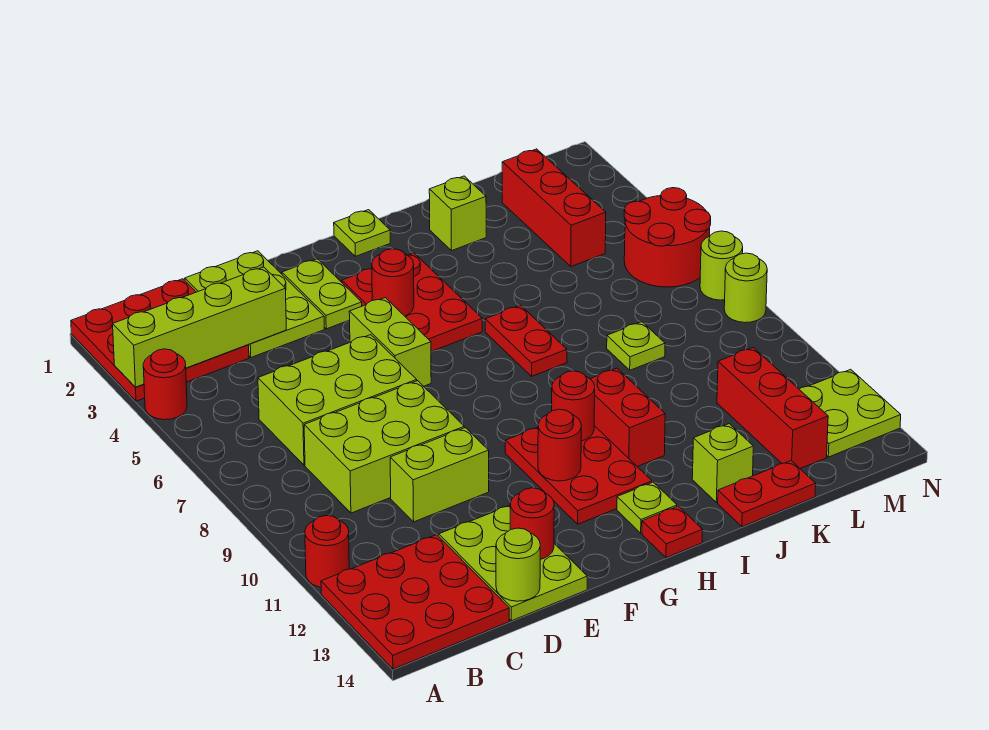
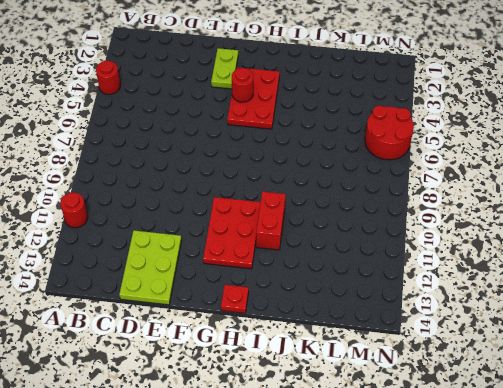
none -> red 3x3 plate [71,279,249,401]
none -> red 3x3 plate [321,535,509,669]
none -> lime 2x3 brick [258,335,417,465]
none -> lime 2x3 brick [304,381,464,513]

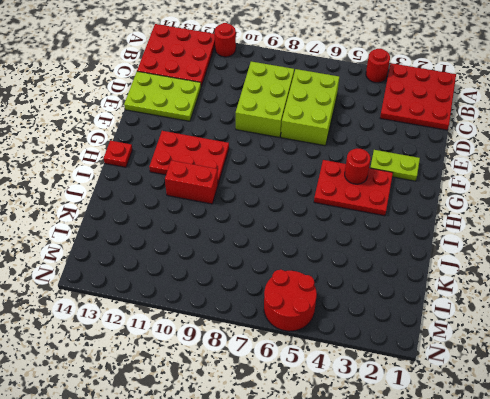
none -> lime 2x3 plate [185,251,324,357]
none -> lime 1x2 brick [390,428,489,522]
none -> lime 1x2 brick [349,298,431,386]
none -> lime 1x1 plate [334,210,390,256]

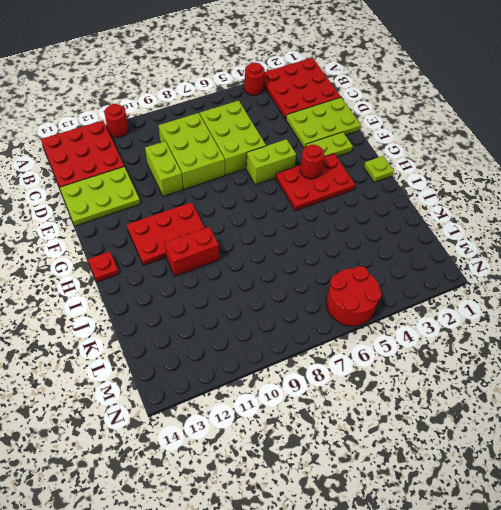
none -> lime 1x1 plate [617,482,677,533]
none -> red 1x2 plate [485,305,567,376]
none -> lime 1x1 brick [429,176,486,251]
none -> lime 1x1 brick [692,424,753,502]

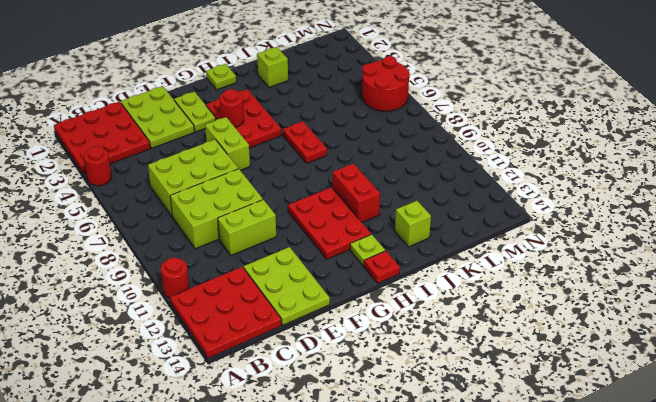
none -> red 1x2 plate [718,461,816,527]
none -> lime 1x1 plate [607,322,665,370]
none -> red 1x3 brick [502,149,606,266]
none -> red 1x3 brick [717,348,828,469]

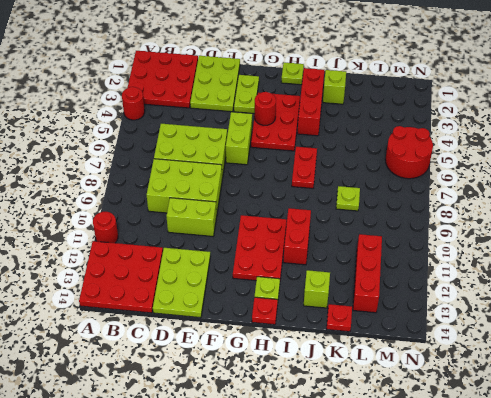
red 1x3 brick [297,68,324,136] -> red 1x3 brick moved to [502,149,606,266]
red 1x1 plate [327,304,352,332] -> red 1x2 plate [718,461,816,527]
none -> lime 2x2 plate [799,369,901,457]
none -> lime 1x1 round brick [700,231,743,300]
none -> lime 1x1 round brick [724,253,767,323]
none -> lime 1x4 brick [113,267,286,387]

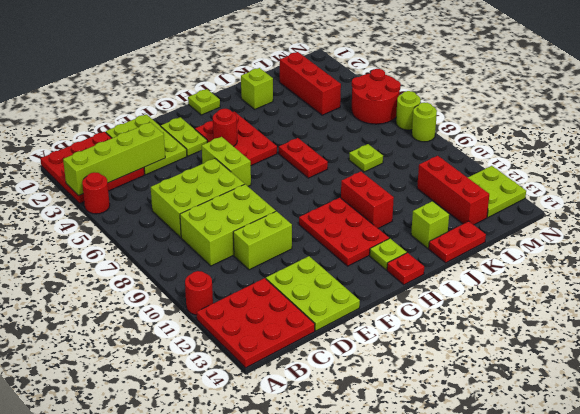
none -> lime 1x1 round brick [496,528,540,601]
none -> red 1x1 round brick [510,488,554,559]
none -> red 1x1 round brick [538,409,581,481]
none -> red 1x1 round brick [552,371,595,441]

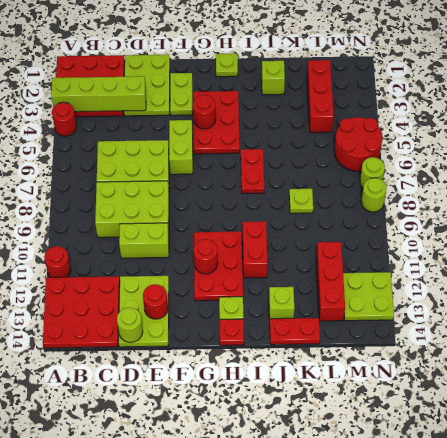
none -> red 1x1 round brick [552,371,595,441]

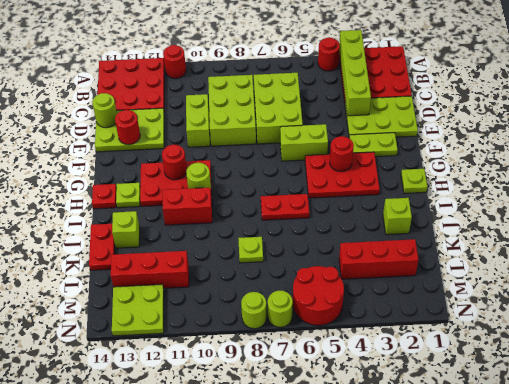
lime 1x1 round brick [186,163,211,190] -> red 1x1 round brick [552,371,595,441]

